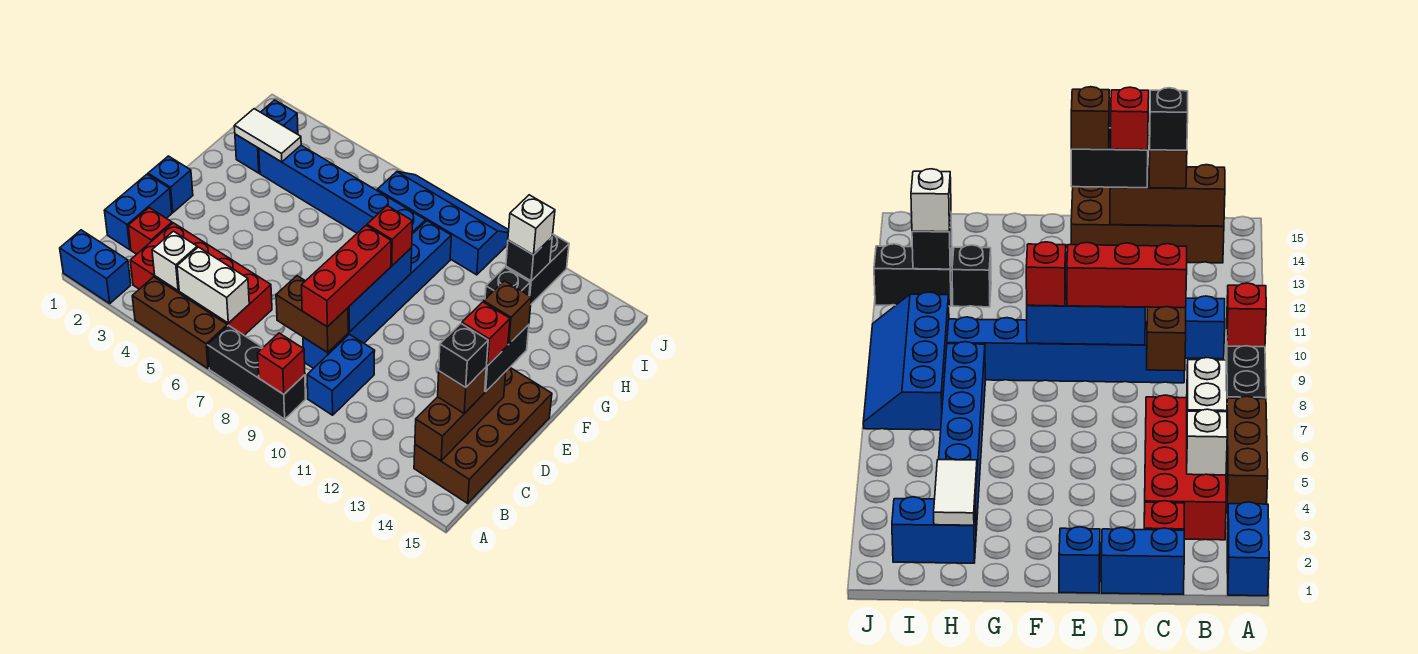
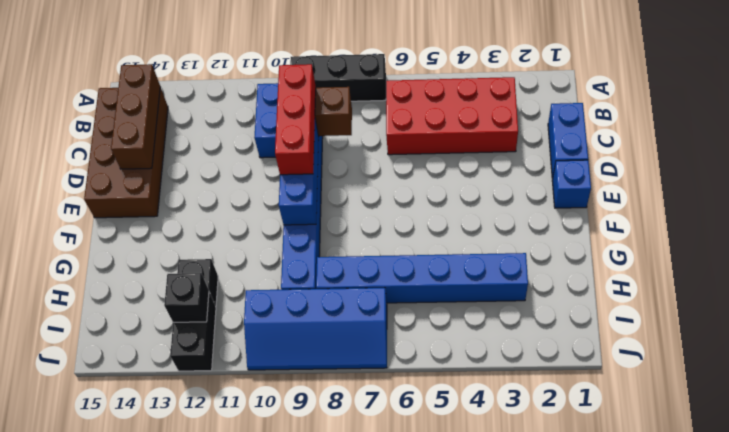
none -> blue 1x2 brick [60,230,131,303]
none -> brown 1x3 brick [132,277,227,368]
none -> red 1x1 brick [128,208,172,254]
none -> blue 1x2 brick [235,100,298,173]

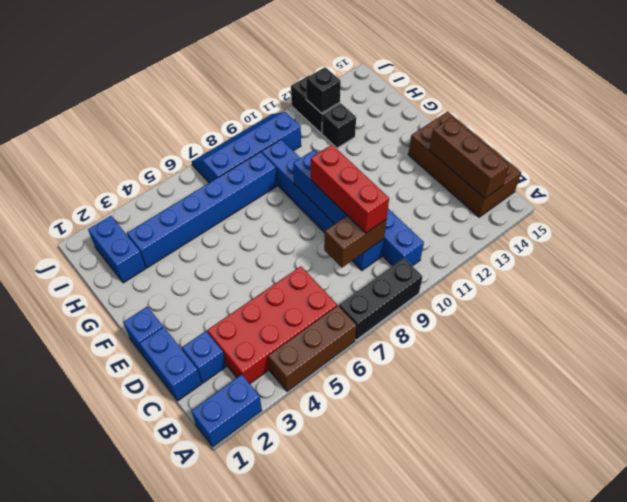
blue 1x1 brick [182,331,226,383] -> red 1x1 brick [128,208,172,254]
none -> red 1x1 brick [258,333,305,394]
none -> white 1x1 brick [152,231,197,290]
none -> white 1x2 brick [177,247,249,323]
none -> white 1x2 tile [234,109,301,162]

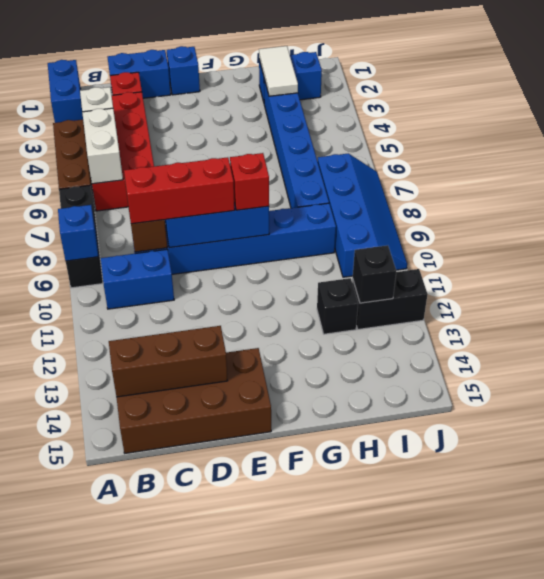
blue 1x1 brick [58,205,99,261] -> red 1x1 brick [258,333,305,394]
none -> brown 1x1 brick [438,368,486,413]
none -> black 1x2 brick [485,324,529,392]
none -> white 1x1 brick [508,195,555,255]
none -> black 1x1 brick [439,324,488,387]

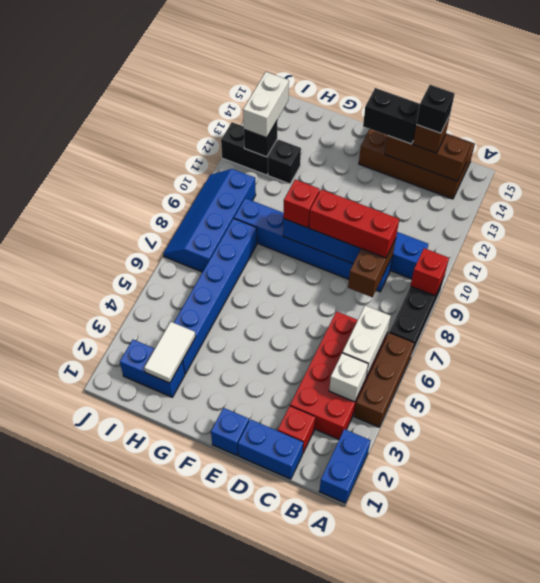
white 1x2 brick [243,72,289,138] -> white 1x1 brick [508,195,555,255]
none -> red 1x1 brick [462,302,510,366]
none -> brown 1x1 brick [484,281,531,344]

